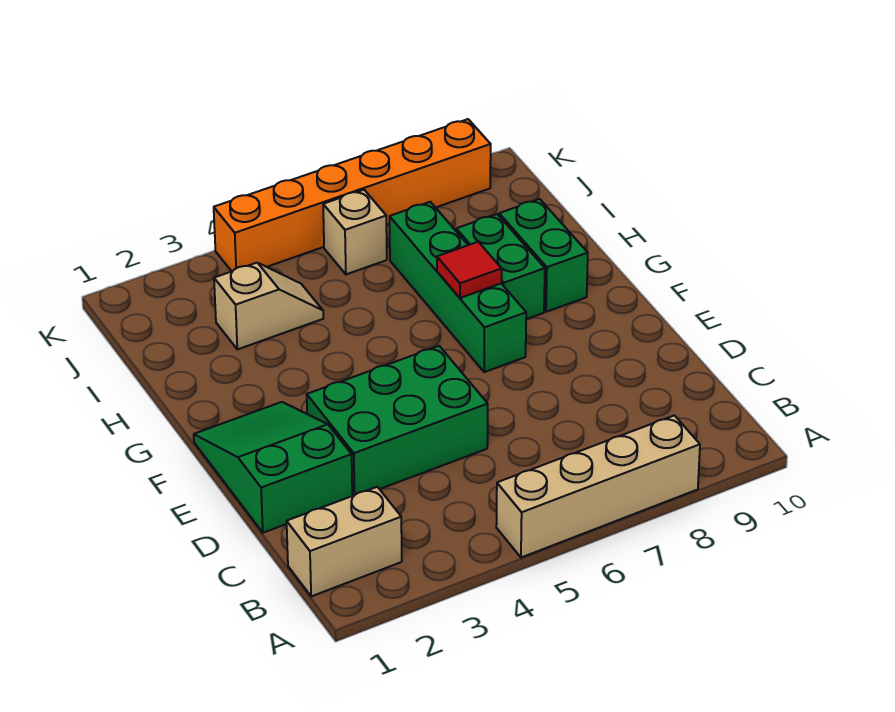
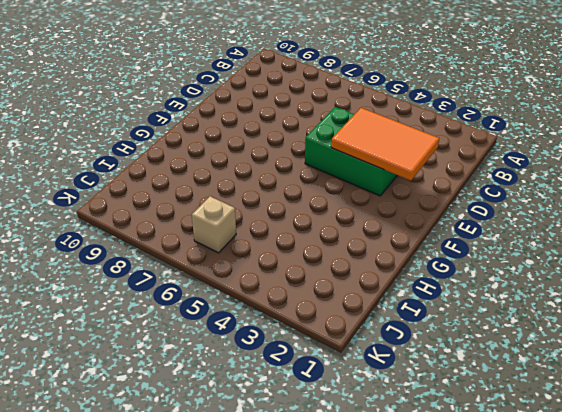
orange 2x3 tile [331,108,439,181] -> none
none -> tan 1x4 brick [496,415,700,558]
none -> tan 1x2 brick [287,487,402,596]

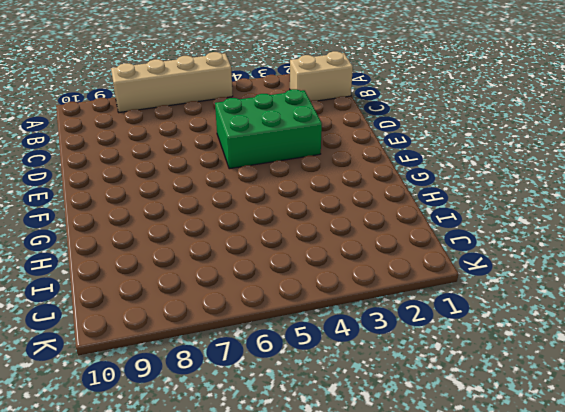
none -> green 2x3 slope [194,402,352,533]
none -> green 1x4 brick [390,202,526,372]

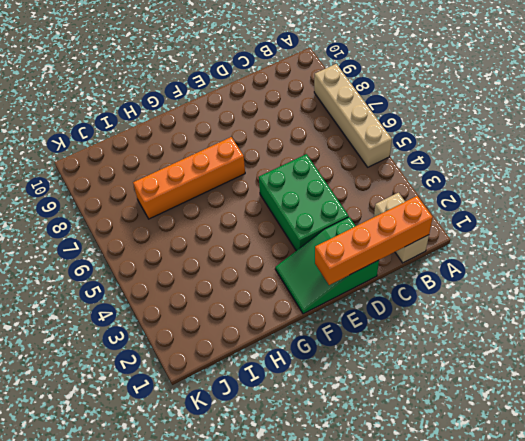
orange 1x4 brick [315,196,433,285] -> none
orange 1x4 brick [133,137,245,219] -> green 1x4 brick [390,202,526,372]
none -> green 1x2 brick [456,214,545,319]
none -> green 1x2 brick [499,199,588,312]

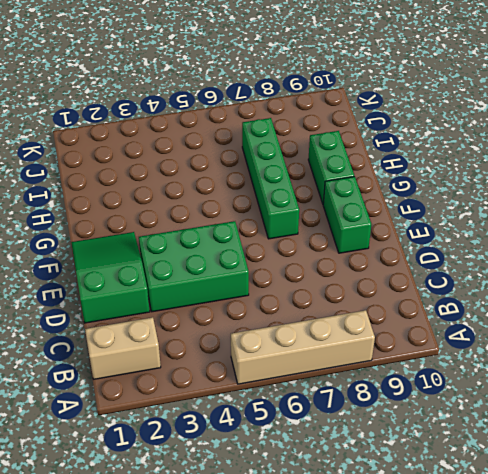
green 1x2 brick [323,177,371,253] -> green 1x2 brick moved to [456,214,545,319]
none -> tan 1x2 slope [214,263,323,349]
none -> tan 1x1 brick [323,190,387,274]

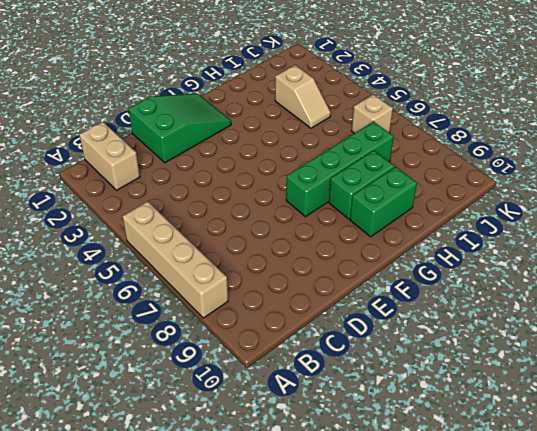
none -> green 2x3 brick [307,346,488,496]
none -> orange 1x6 brick [214,119,491,271]

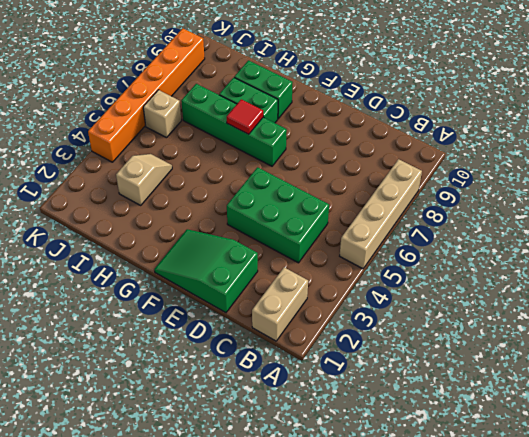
green 2x3 brick [227,167,329,263] -> green 2x3 brick turned to [307,346,488,496]

